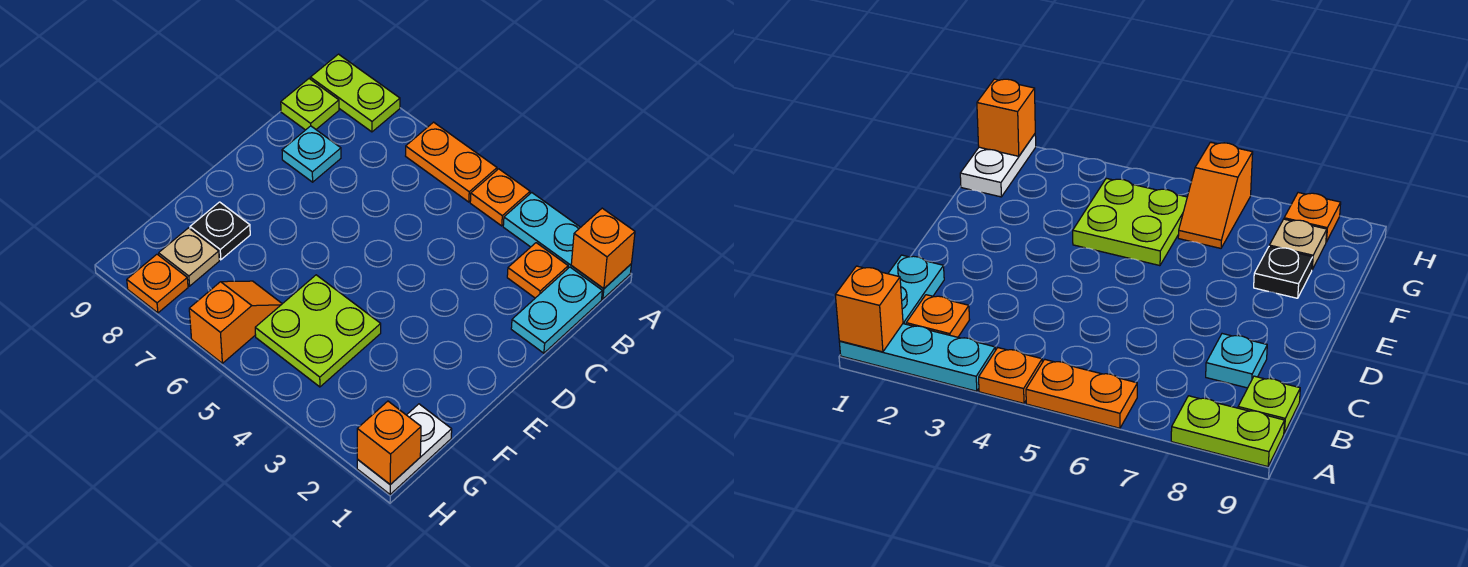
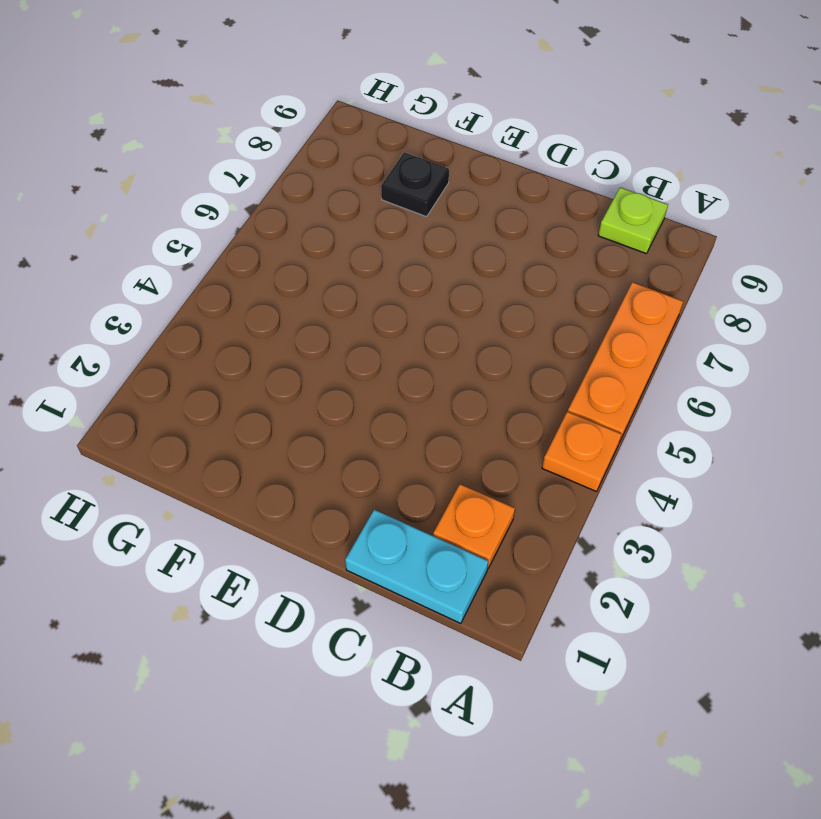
orange 1x3 plate [568,282,684,442] -> orange 1x2 plate [406,122,497,202]
none -> cyan 1x3 plate [503,193,631,299]
none -> lime 1x2 plate [310,54,400,132]
none -> cyan 1x1 plate [282,126,341,182]

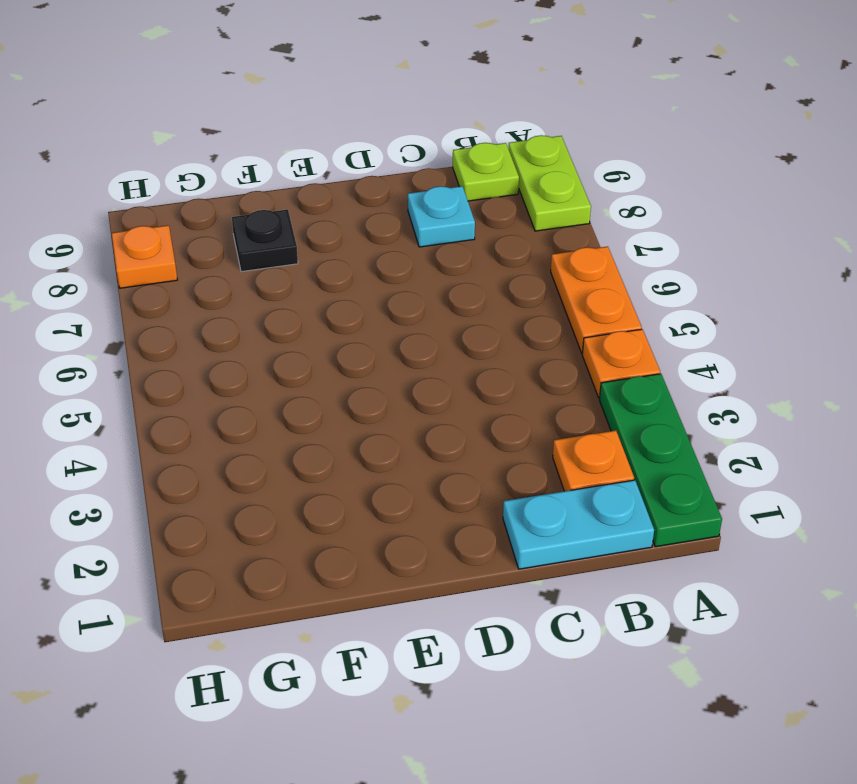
green 1x3 plate [599,374,722,547] -> cyan 1x3 plate [503,193,631,299]
none -> lime 2x2 plate [255,275,381,387]
none -> white 1x2 plate [357,404,452,494]
none -> orange 1x2 slope [189,281,282,363]

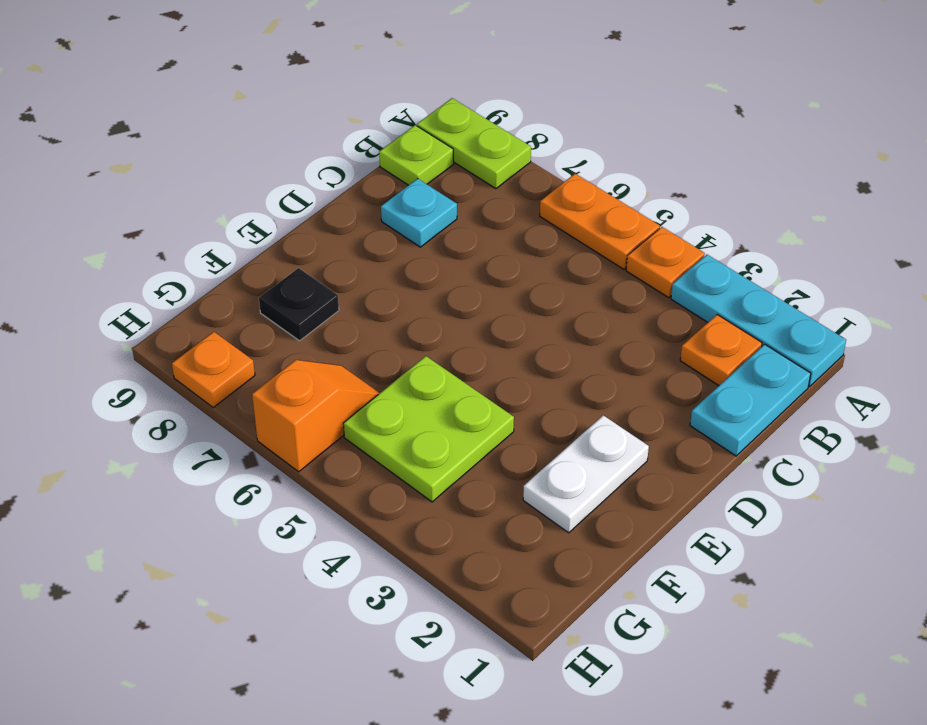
white 1x2 plate [523,415,649,533] -> white 1x2 plate moved to [357,404,452,494]
none -> tan 1x1 plate [159,228,219,286]
none -> orange 1x1 brick [571,208,635,289]
none -> orange 1x1 brick [357,401,421,485]

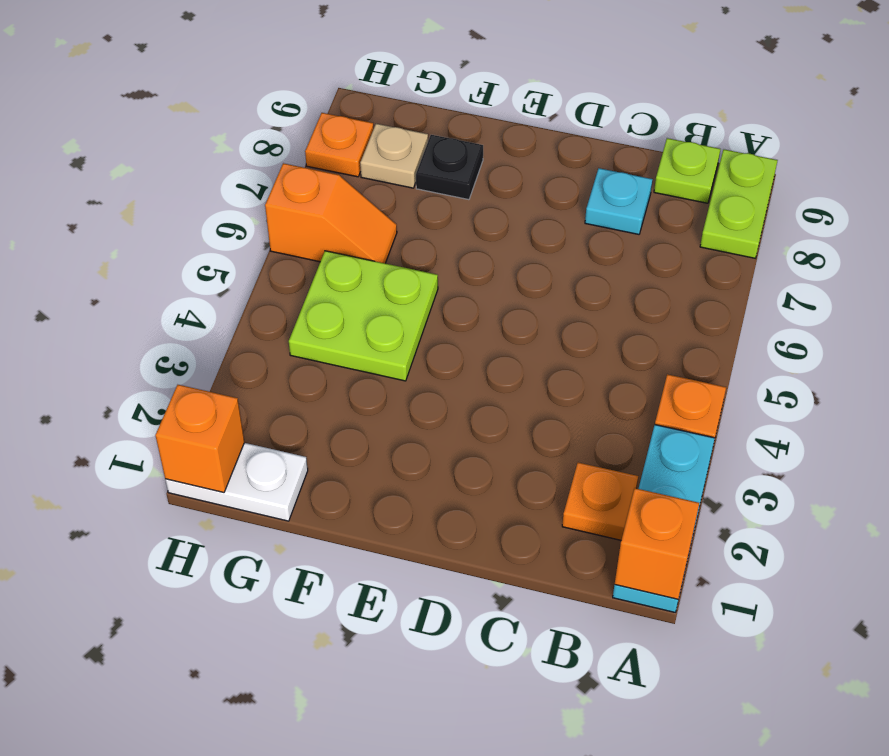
none -> orange 1x2 plate [406,122,497,202]
none -> cyan 1x2 plate [511,267,602,353]

